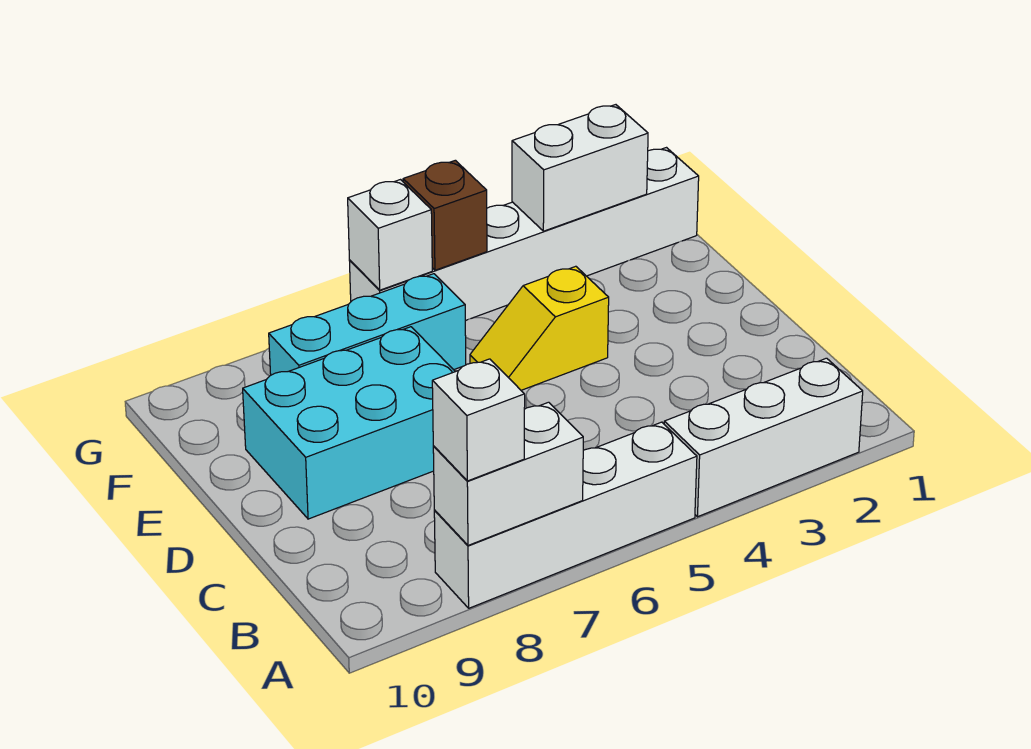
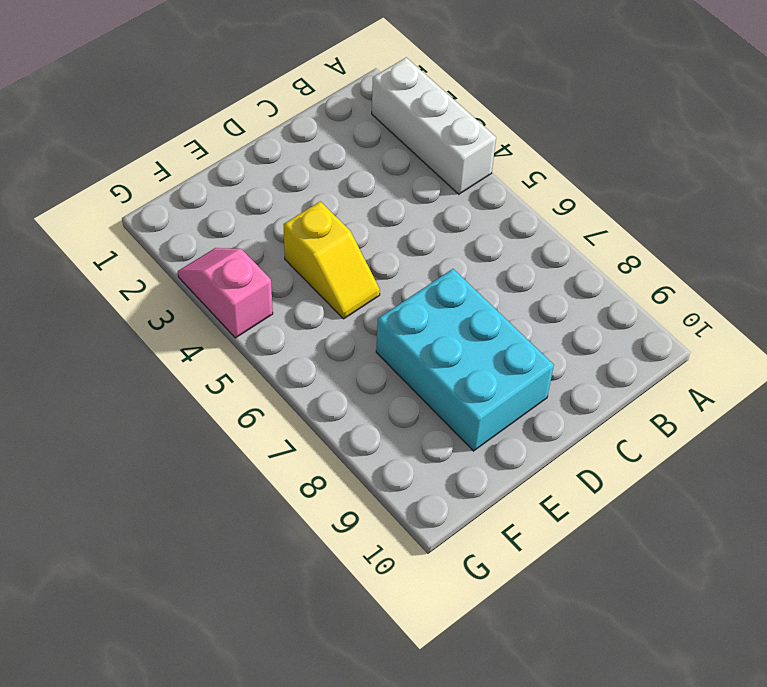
pink 1x2 slope [178,248,273,338] -> white 1x6 brick [349,148,699,321]
none -> white 1x4 brick [434,422,697,608]
none -> cyan 1x3 brick [269,274,466,375]

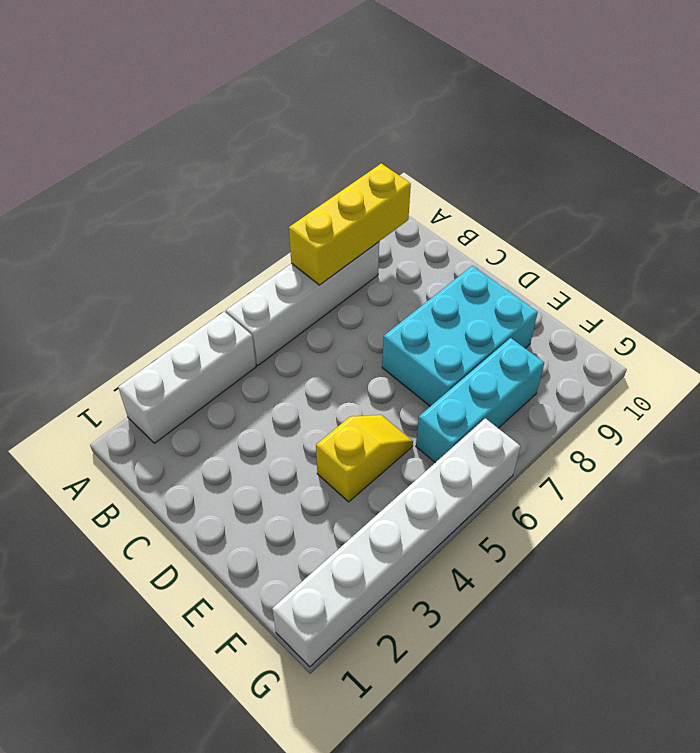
yellow 1x3 brick [289,163,411,285] -> white 1x2 brick [433,402,583,545]
none -> white 1x2 brick [512,105,648,231]
none -> brown 1x1 brick [403,160,487,270]

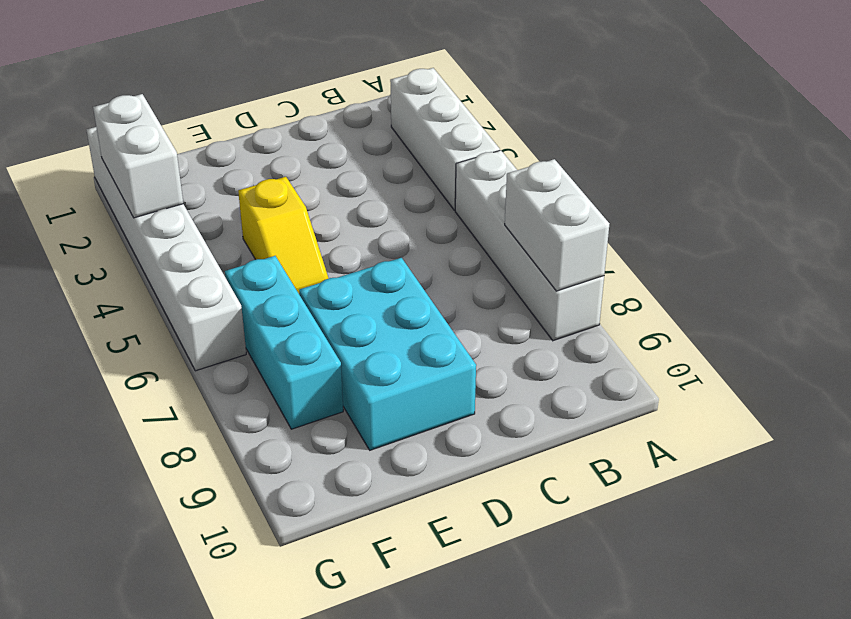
none -> brown 1x1 brick [403,160,487,270]
none -> white 1x1 brick [348,180,432,290]

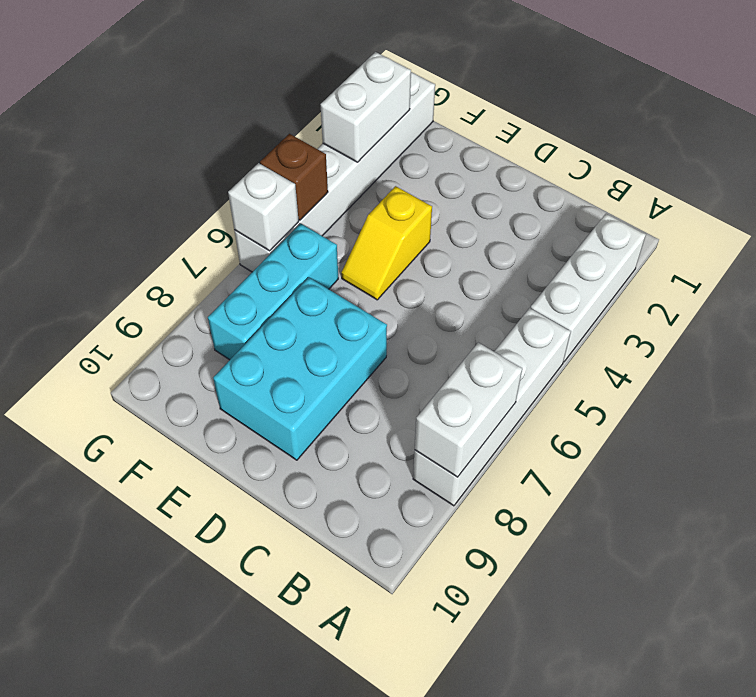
none -> white 1x1 brick [432,359,525,481]

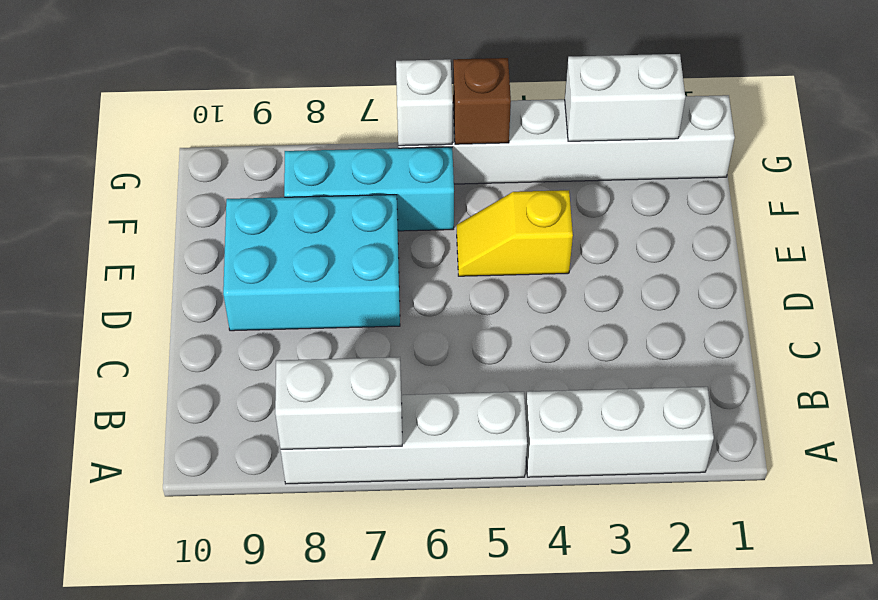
none -> white 1x1 brick [432,359,525,481]

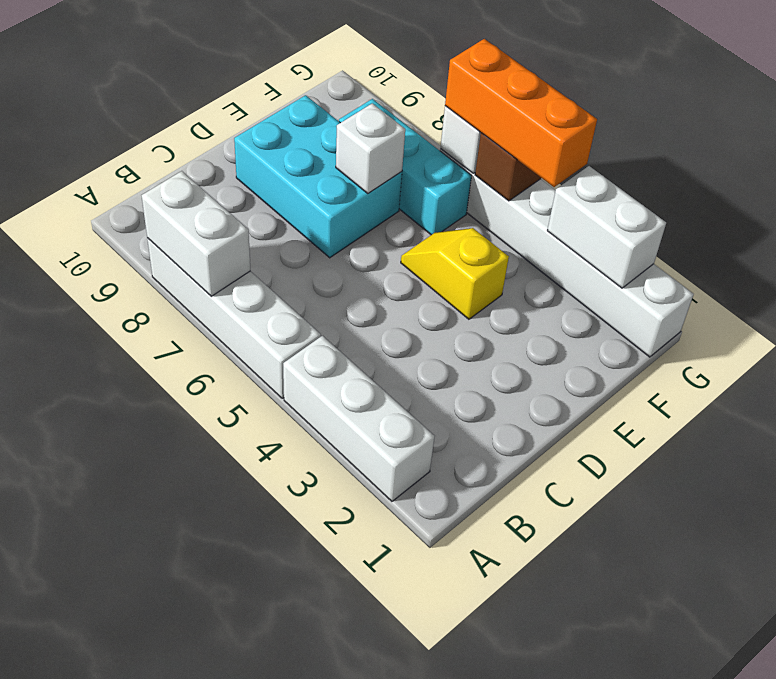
white 1x1 brick [336,103,405,193] -> white 1x1 brick moved to [432,359,525,481]
orange 1x3 brick [445,39,597,187] -> none

